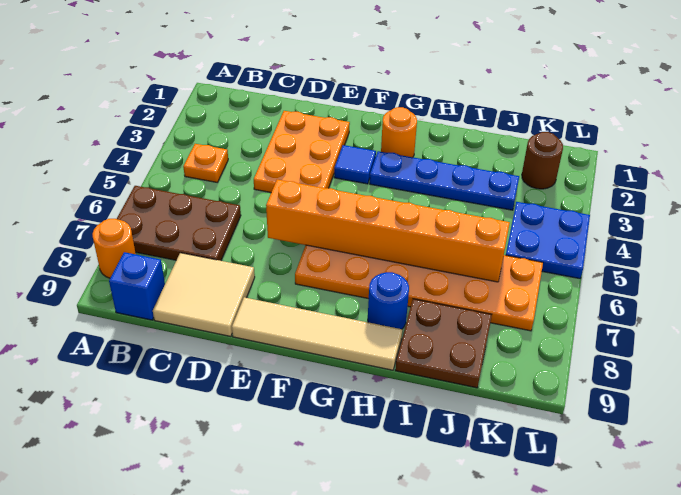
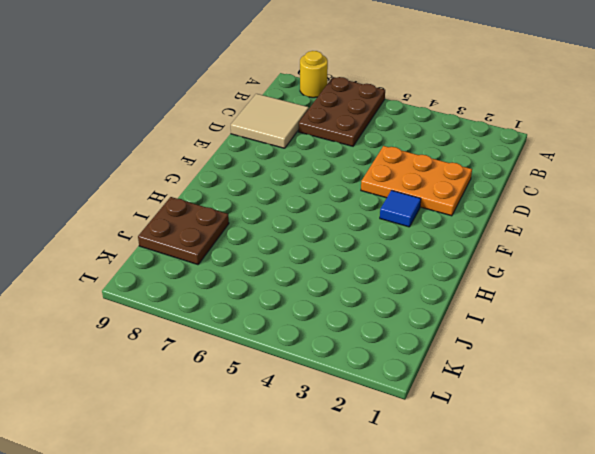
yellow 1x1 round brick [300,51,328,98] -> orange 1x1 round brick [93,219,136,278]
none -> orange 1x1 plate [183,144,228,182]
none -> blue 1x1 brick [109,252,165,320]
none -> tan 1x4 tile [232,297,402,370]

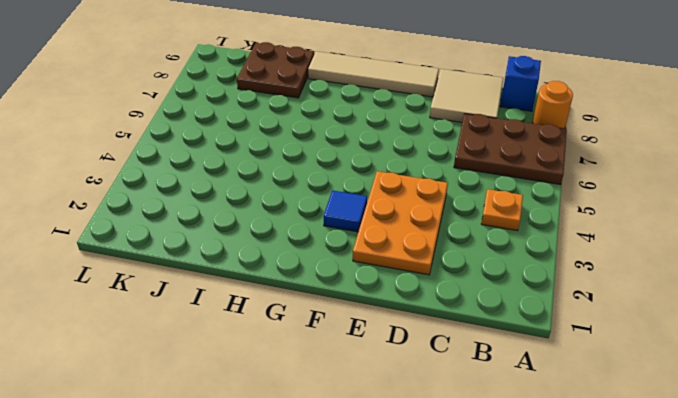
none -> orange 2x6 plate [295,245,543,331]
none -> orange 1x1 round brick [381,107,417,157]
none -> blue 1x4 plate [370,151,519,210]

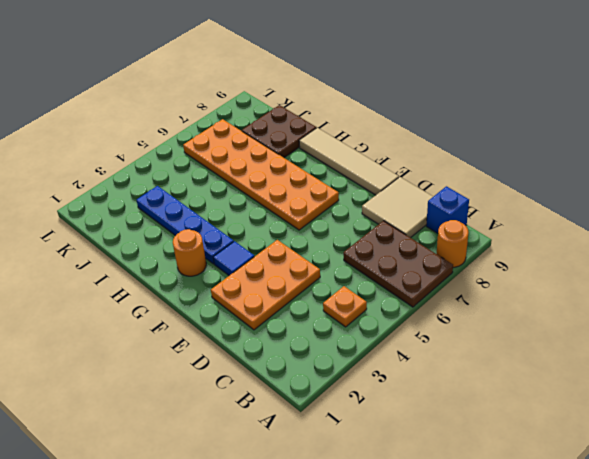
none -> blue 1x1 round brick [368,272,409,329]
none -> brown 1x1 round brick [522,132,563,189]
none -> blue 2x2 plate [506,202,590,279]

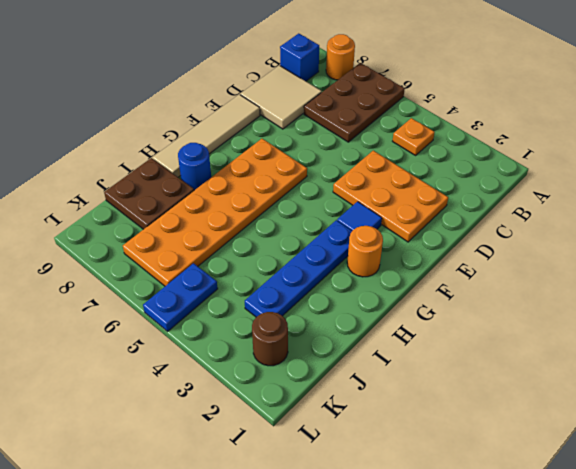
blue 1x2 plate [143,263,218,331] -> blue 2x2 plate [506,202,590,279]
none -> orange 1x6 brick [266,179,510,282]

